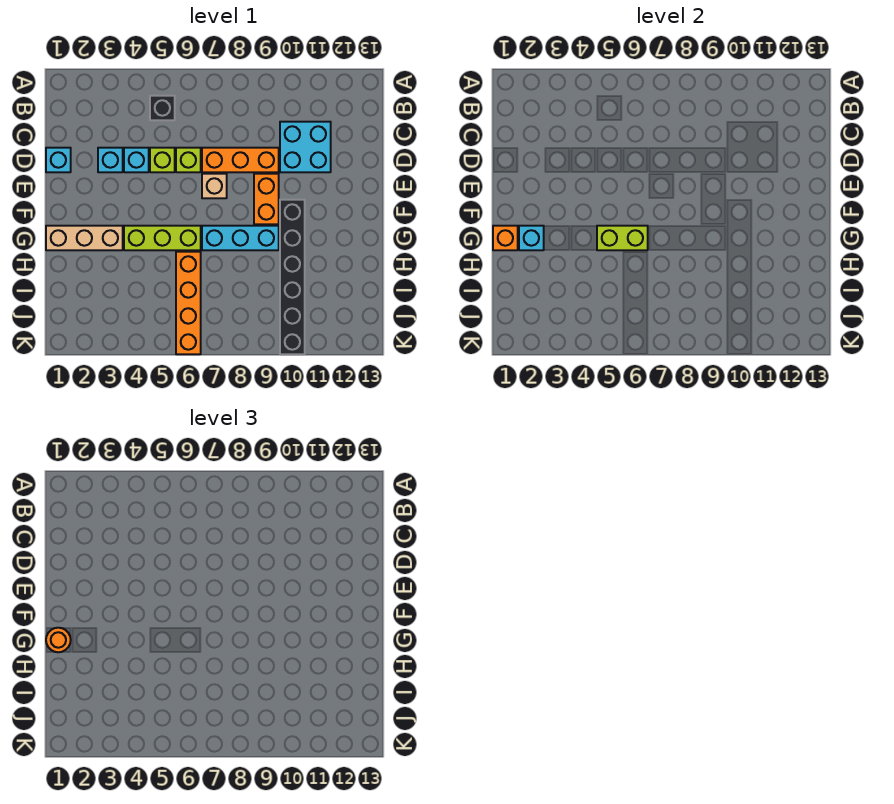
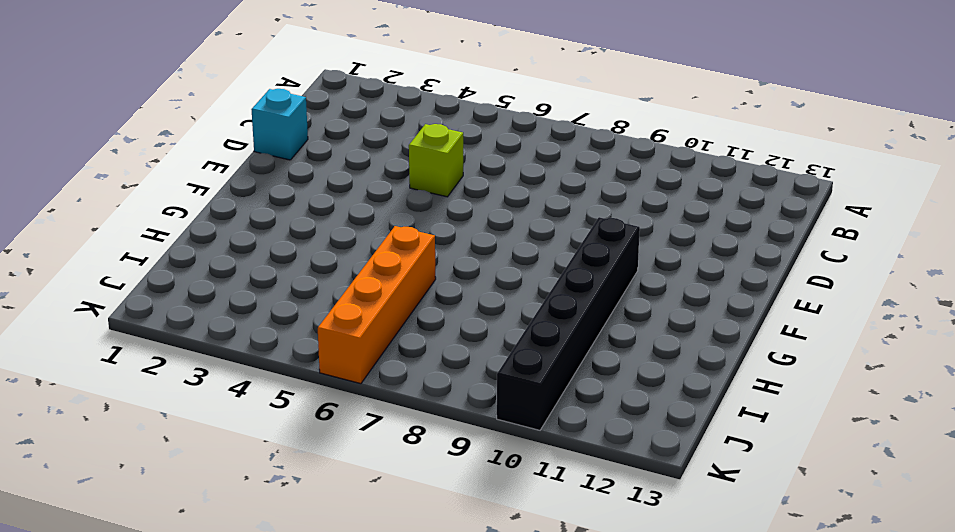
none -> black 1x1 brick [150,96,175,120]
none -> cyan 2x2 brick [280,122,331,172]
none -> cyan 1x1 brick [98,148,123,172]

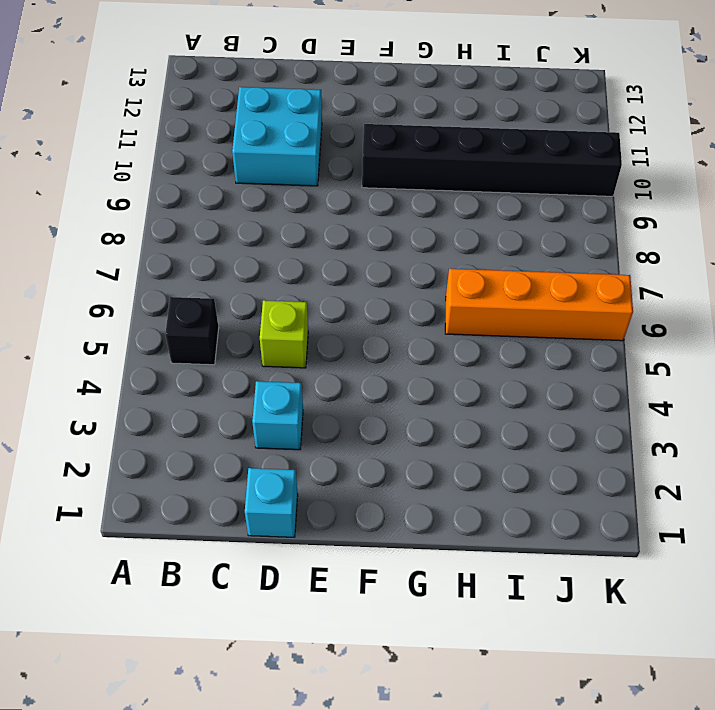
none -> cyan 1x1 brick [124,148,149,172]
none -> lime 1x1 brick [176,148,201,172]
none -> orange 1x3 brick [202,148,279,172]

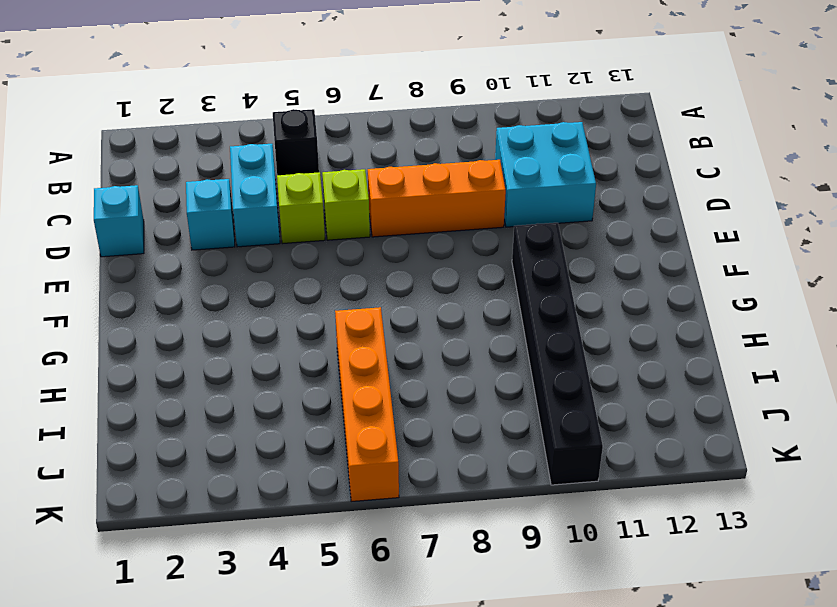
cyan 1x2 brick [230,144,280,247] -> cyan 1x1 brick [124,148,149,172]
none -> tan 1x1 brick [202,174,227,198]
none -> orange 1x2 brick [254,174,279,224]
none -> tan 1x3 brick [46,226,123,250]

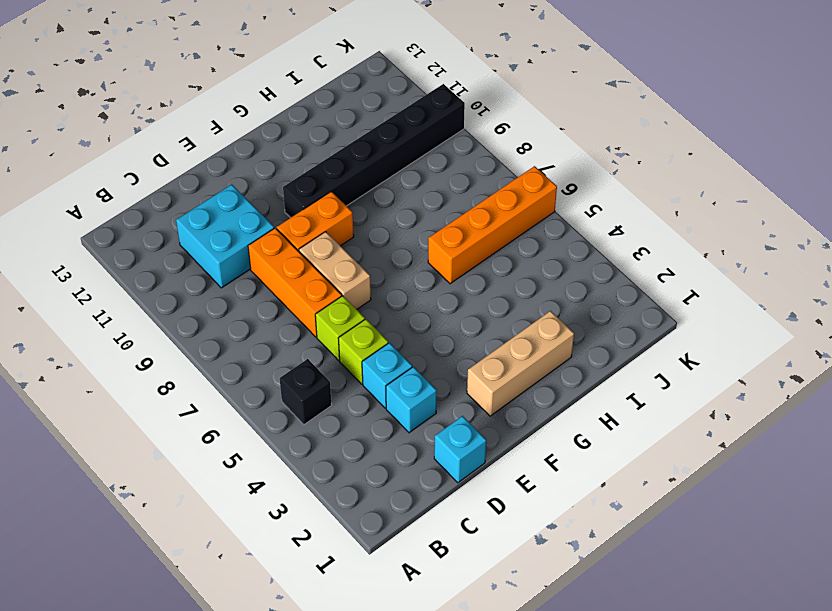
tan 1x2 brick [299,232,371,309] -> tan 1x1 brick [202,174,227,198]
tan 1x3 brick [467,311,574,416] -> tan 1x3 brick turned to [46,226,123,250]
none -> lime 1x3 brick [124,226,201,250]
none -> cyan 1x3 brick [202,226,279,250]
none -> orange 1x1 brick [493,226,518,250]

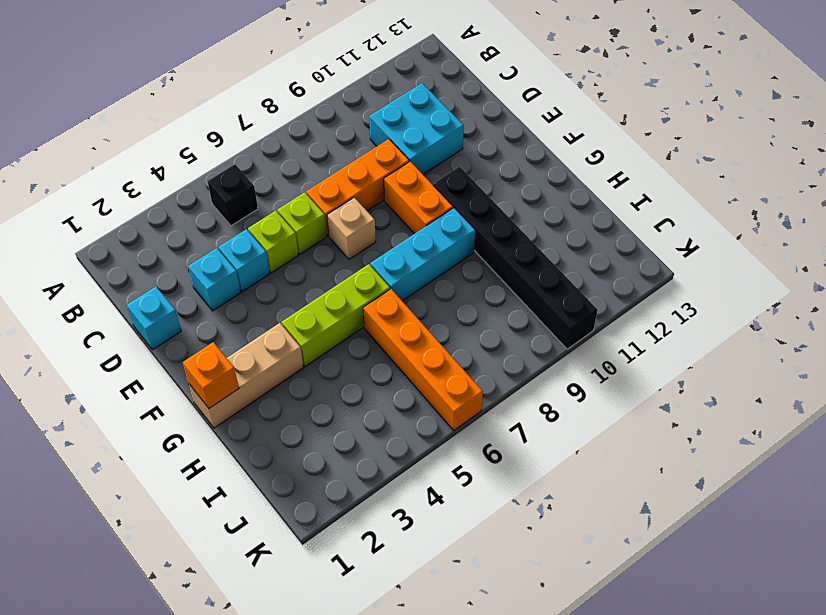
none -> cyan 1x1 brick [519,226,544,250]
none -> lime 1x2 brick [597,226,648,250]
none -> orange 1x1 round brick [46,628,71,652]

